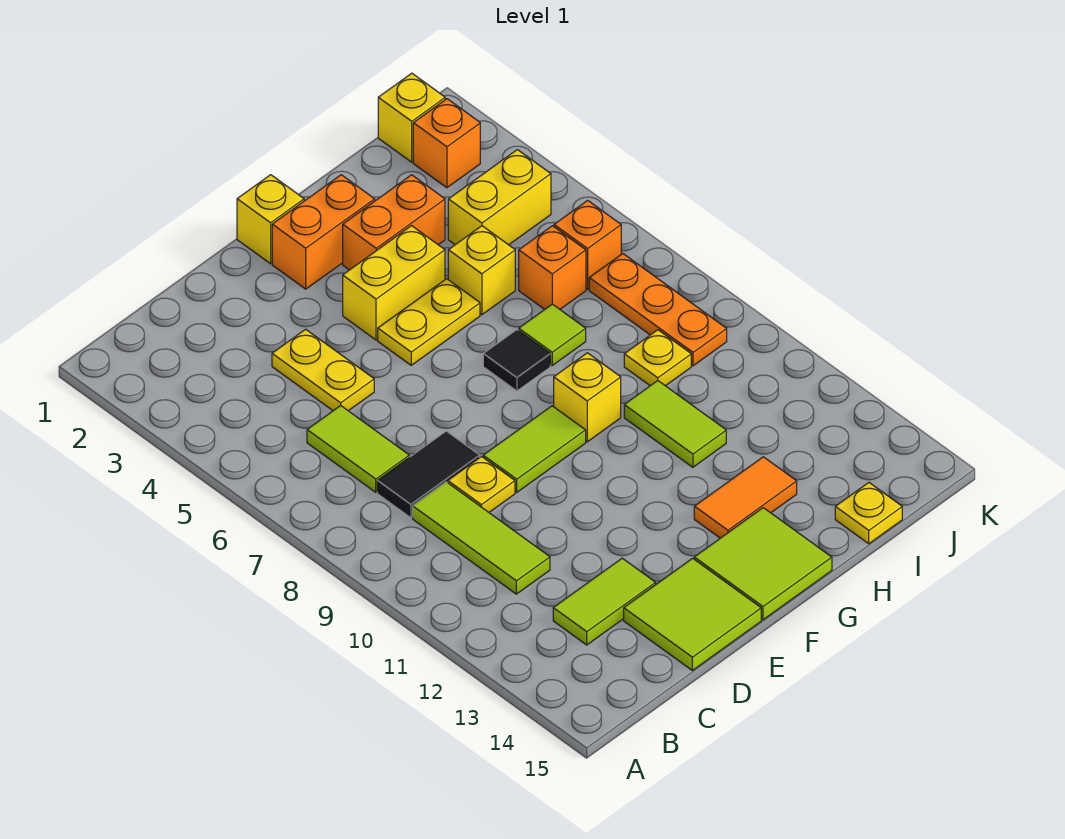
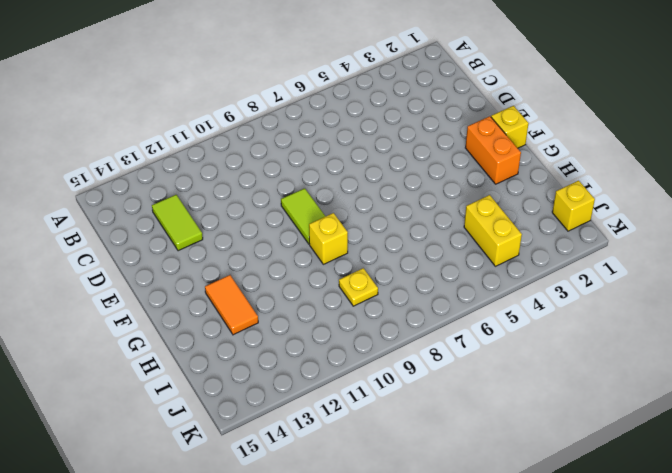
none -> lime 1x2 tile [307,406,409,492]
none -> black 1x2 tile [377,431,480,518]
none -> lime 1x3 tile [413,482,550,594]

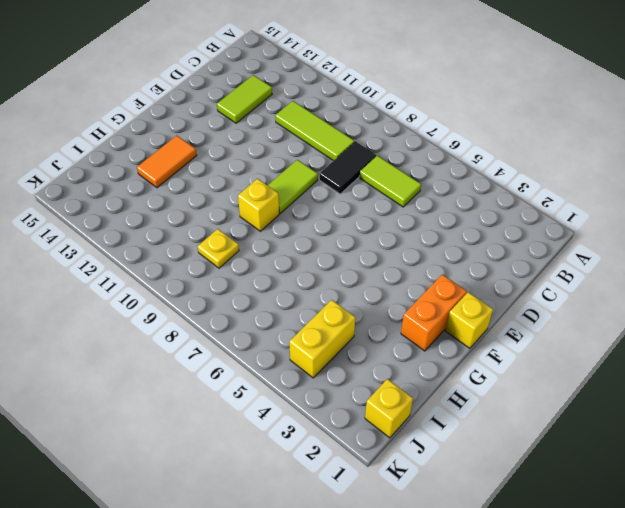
none -> yellow 1x2 plate [272,329,374,411]
none -> yellow 1x1 plate [448,457,515,512]
none -> lime 2x2 tile [624,558,761,670]

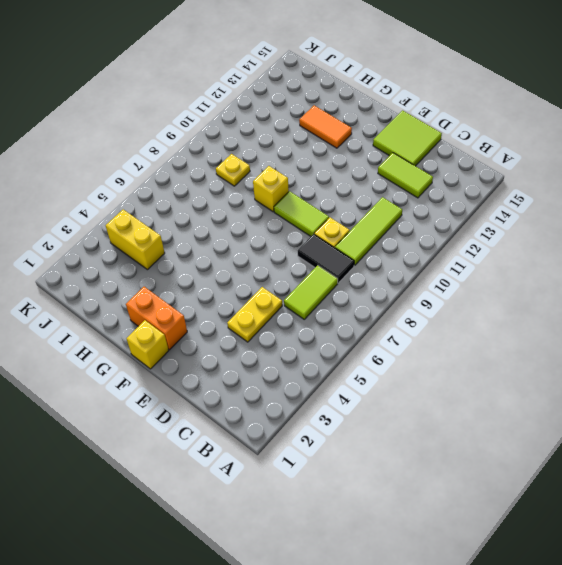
none -> yellow 1x2 brick [343,226,445,340]
none -> yellow 1x2 plate [378,279,480,365]
none -> lime 2x2 tile [694,508,832,620]

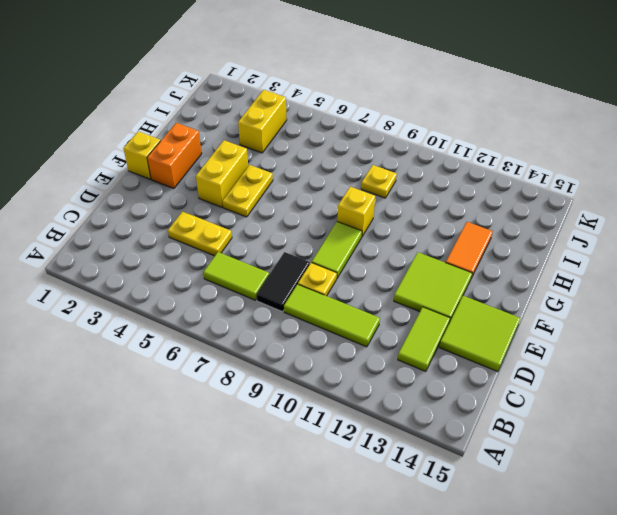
lime 2x2 tile [394,252,472,323] -> lime 2x2 tile moved to [694,508,832,620]
none -> orange 1x2 brick [343,175,445,270]
none -> black 1x1 tile [483,330,550,391]
none -> yellow 1x1 brick [448,226,515,315]

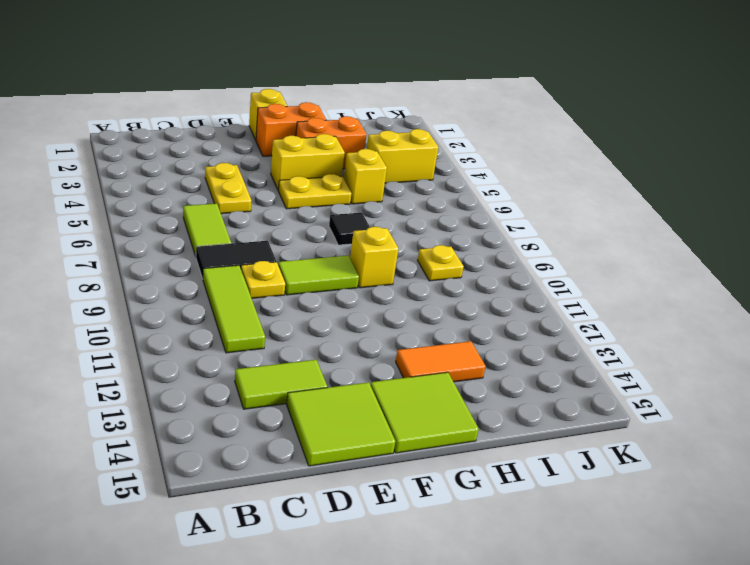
none -> lime 1x1 tile [519,304,586,365]
none -> lime 1x2 tile [624,381,726,467]
none -> orange 1x1 brick [519,226,586,309]

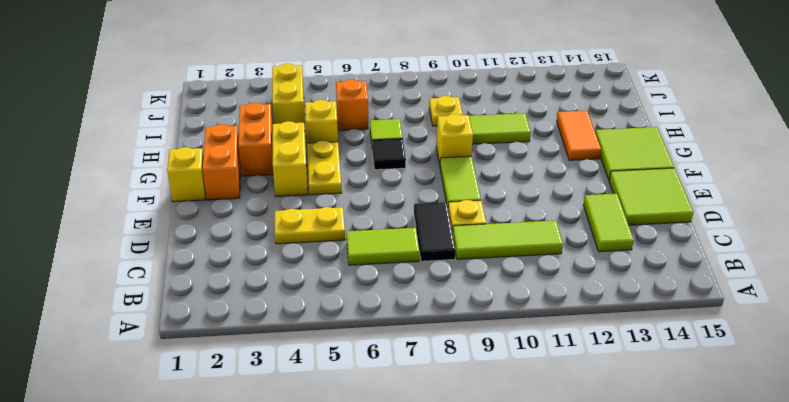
none -> yellow 1x1 plate [835,483,902,544]
none -> yellow 1x1 brick [378,73,445,162]
none -> orange 1x1 brick [413,99,480,188]

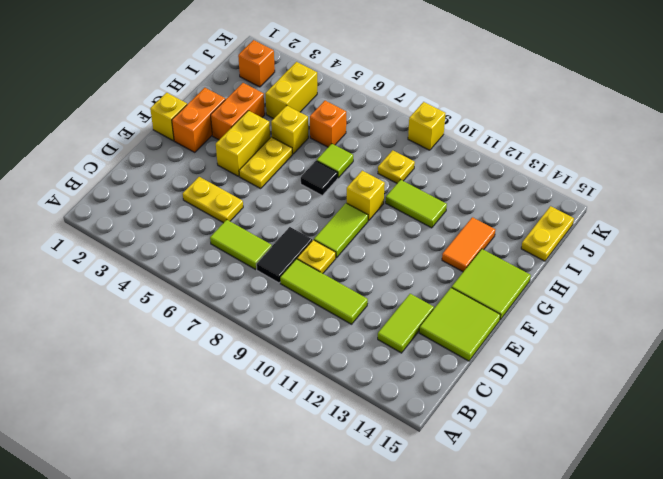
yellow 1x2 plate [521,206,574,261] -> yellow 1x1 plate [835,483,902,544]
yellow 1x1 brick [408,102,446,150] -> yellow 1x1 brick moved to [378,73,445,162]
none -> orange 1x1 brick [554,200,621,289]
none -> orange 1x3 plate [589,254,727,366]

